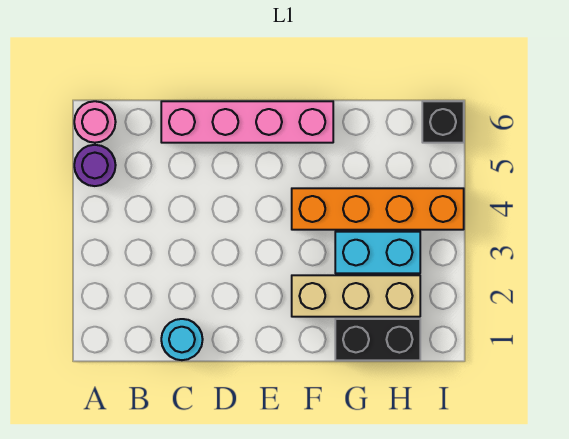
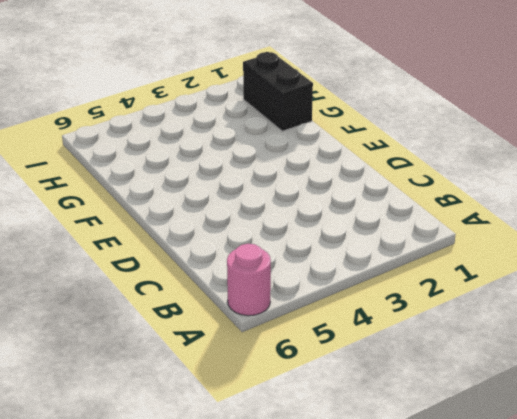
none -> purple 1x1 round brick [74,145,116,186]
none -> cyan 1x1 round brick [161,319,203,360]

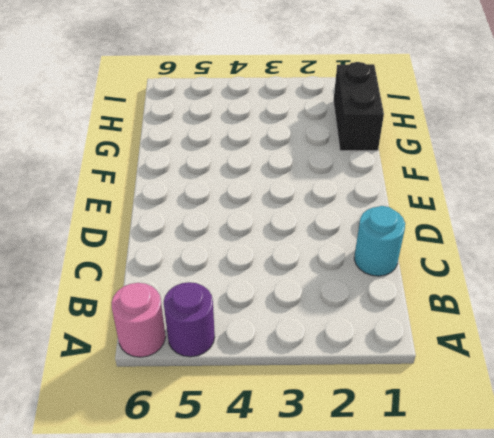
none -> pink 1x4 brick [161,101,333,143]
none -> tan 1x3 brick [292,275,420,317]

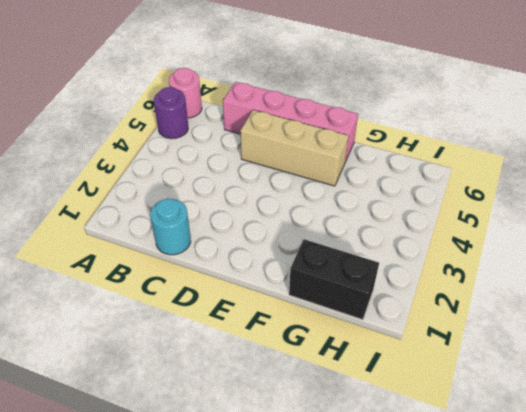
tan 1x3 brick [240,110,348,186] -> tan 1x3 brick moved to [292,275,420,317]
none -> orange 1x4 brick [292,188,464,230]
none -> cyan 1x2 brick [335,232,420,273]

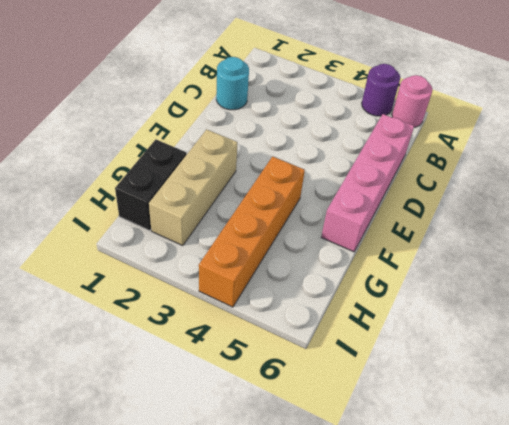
none -> cyan 1x2 brick [335,232,420,273]
none -> black 1x1 brick [422,101,464,143]

